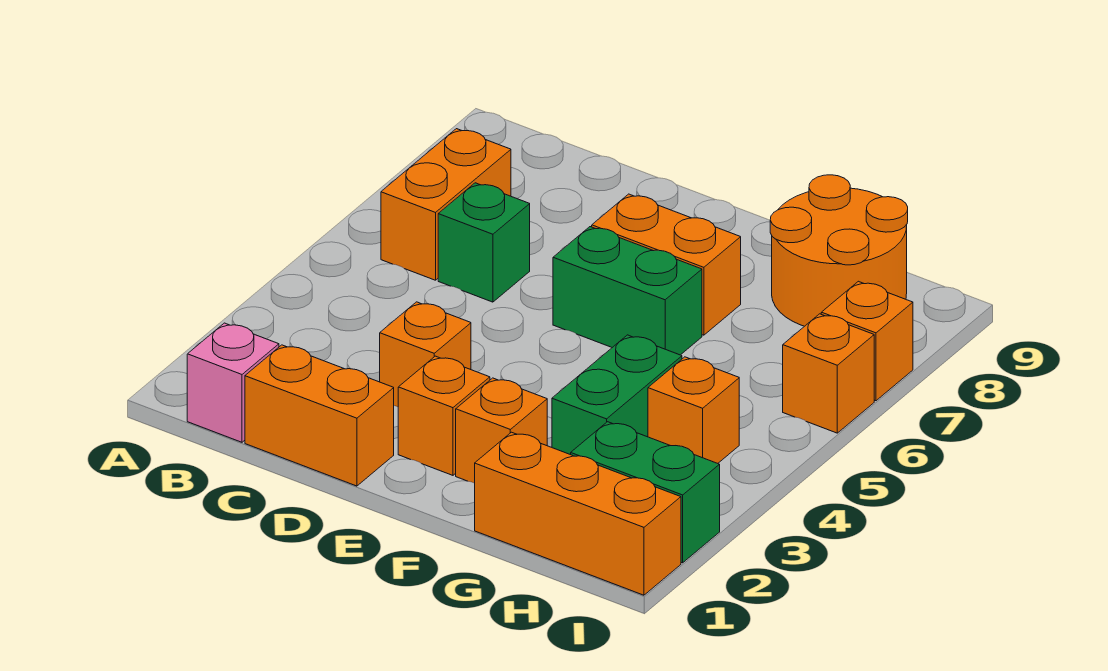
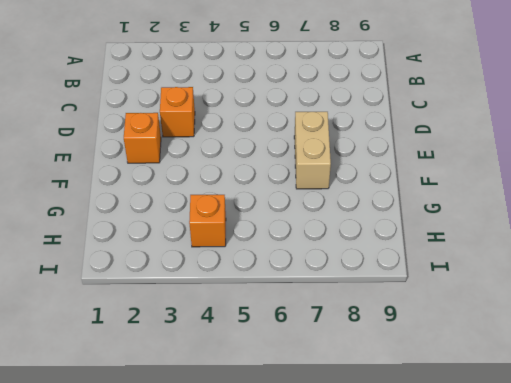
tan 1x2 brick [294,112,331,189] -> orange 1x2 brick [592,194,741,335]
none -> pink 1x1 brick [187,323,279,442]
none -> orange 1x2 brick [381,129,511,280]
none -> orange 1x2 brick [245,345,394,486]

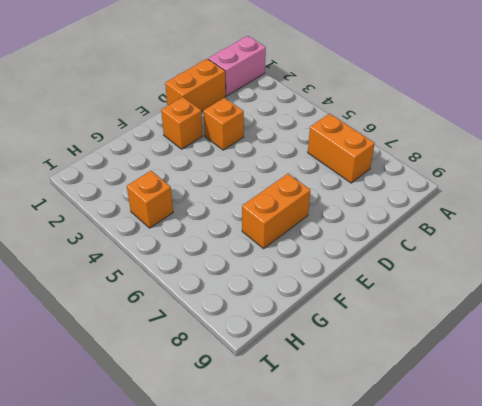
pink 1x2 brick [208,36,266,96] -> pink 1x1 brick [187,323,279,442]
none -> green 1x1 brick [438,183,530,302]
none -> green 1x2 brick [553,227,702,355]
none -> orange 1x1 brick [456,378,547,483]

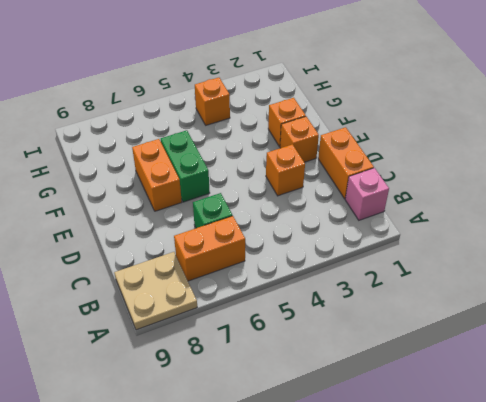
tan 2x2 plate [114,252,197,330] -> none
none -> orange 1x3 brick [475,432,681,595]
none -> green 1x2 brick [552,335,682,455]
none -> orange 2x2 round brick [770,175,908,326]

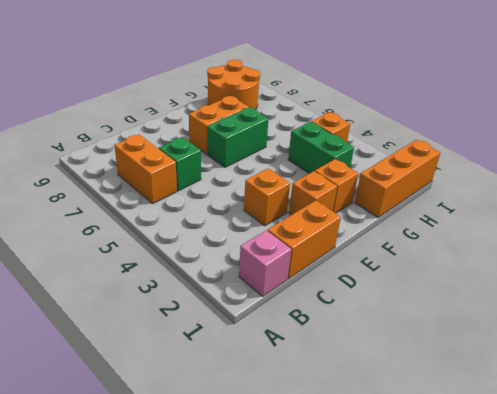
none -> green 1x2 brick [571,422,720,563]
none -> orange 1x1 brick [783,314,874,433]
none -> orange 1x1 brick [821,281,913,401]

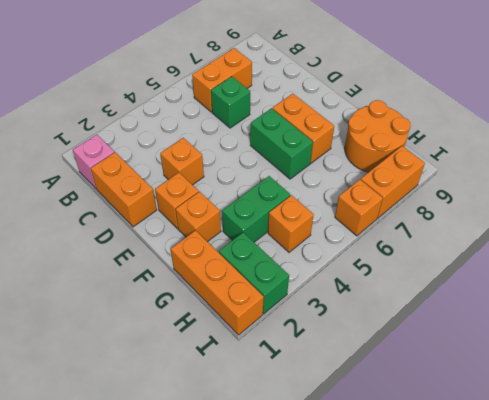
orange 1x2 brick [361,146,425,218] -> orange 1x1 brick [821,281,913,401]

